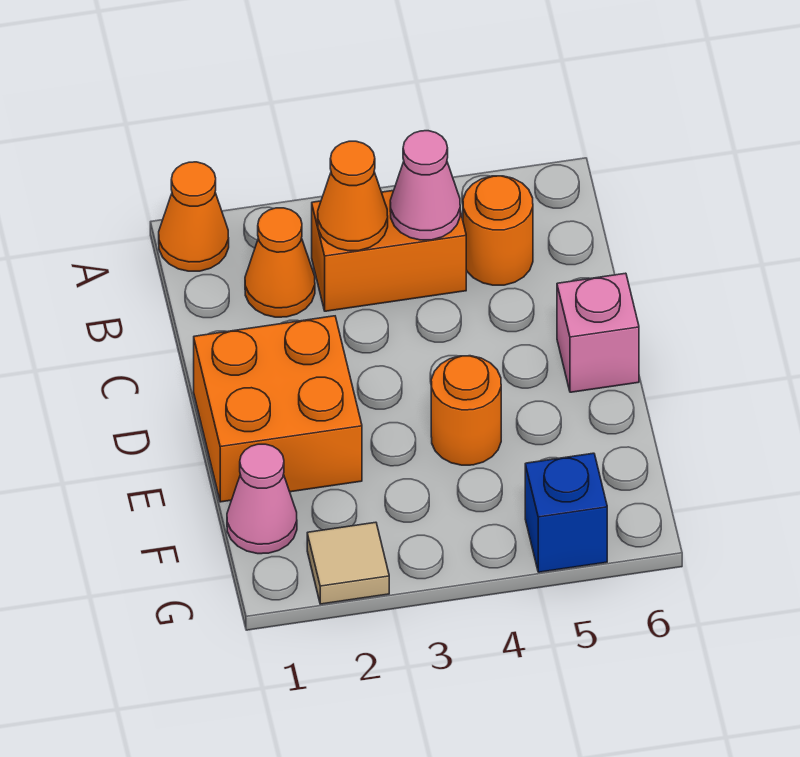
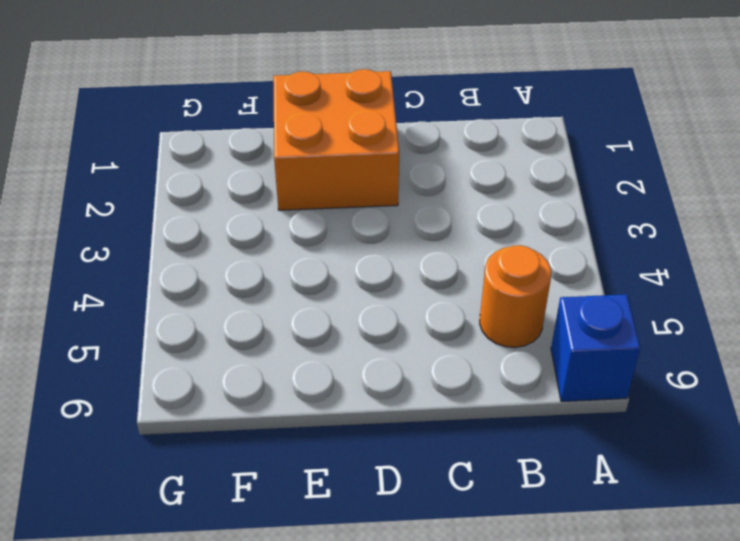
blue 1x1 brick [551,294,641,402] -> blue 1x1 brick moved to [525,453,607,572]
none -> orange 1x1 cone [159,162,229,271]
none -> orange 1x1 cone [245,208,315,317]
none -> orange 1x2 brick [312,190,466,311]

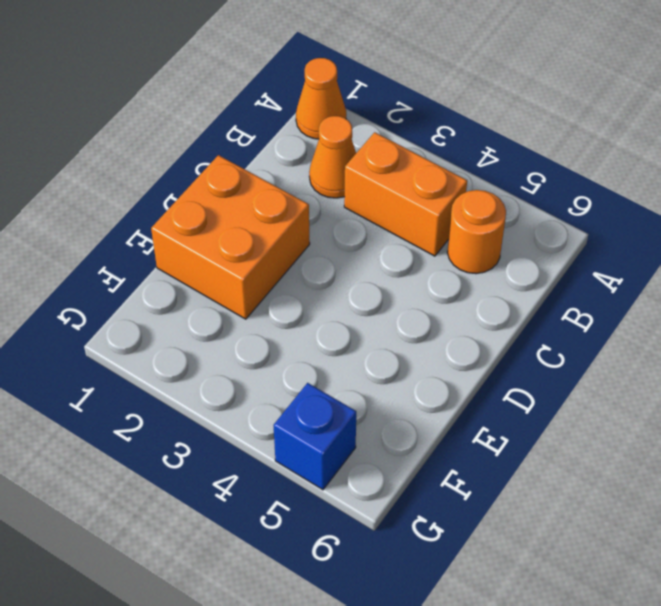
none -> pink 1x1 brick [557,273,639,392]
none -> orange 1x1 round brick [431,356,501,465]
none -> pink 1x1 cone [227,444,297,554]

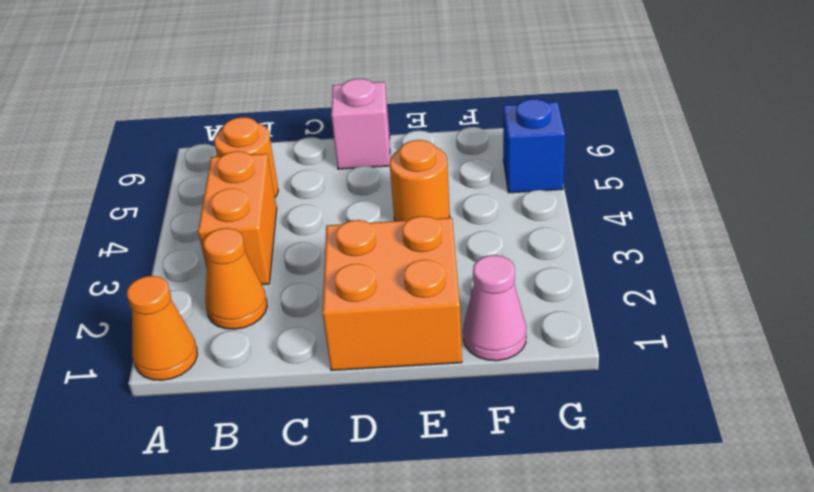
none -> tan 1x1 tile [307,522,389,604]
none -> orange 1x1 cone [318,141,388,251]
none -> pink 1x1 cone [390,131,460,240]

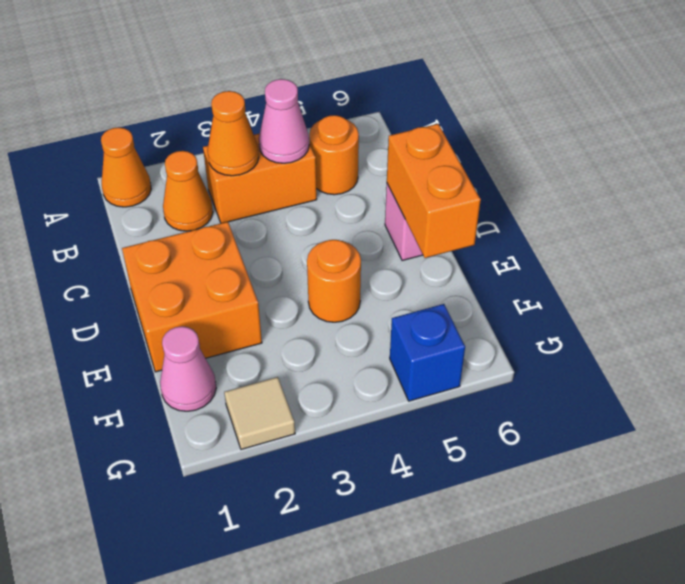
orange 1x2 brick [387,124,481,258] -> none

